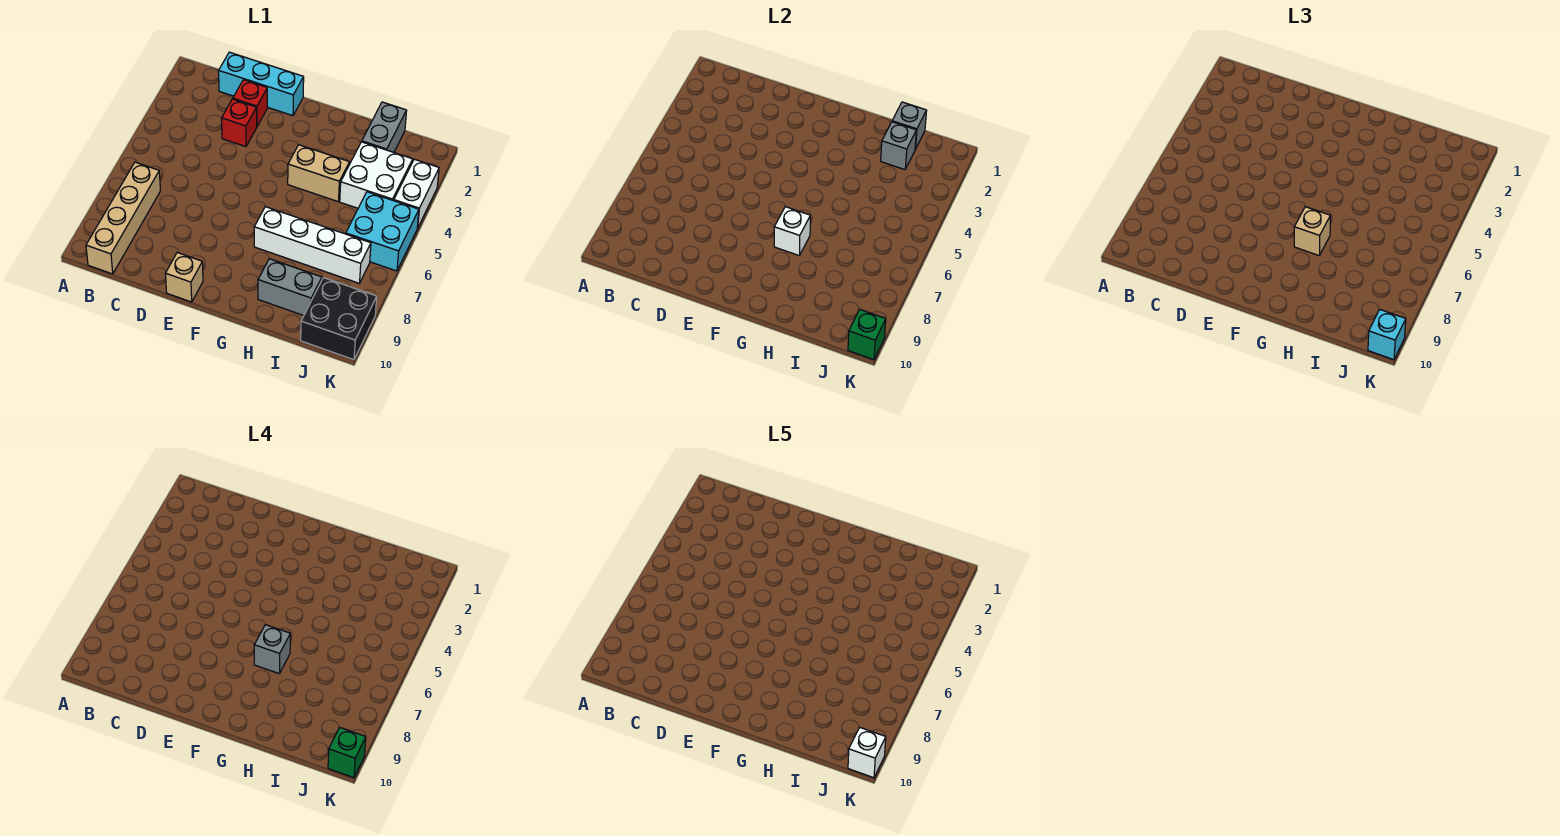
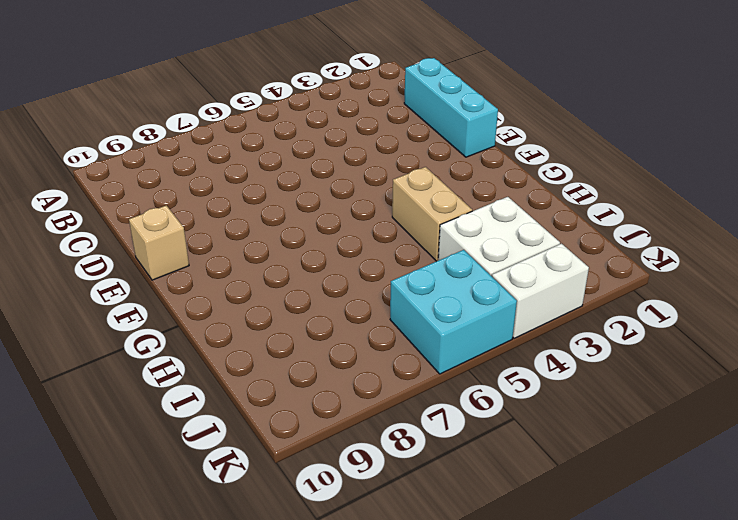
none -> tan 1x4 brick [86,162,160,274]
none -> red 1x1 brick [233,80,267,126]
none -> red 1x1 brick [222,99,257,147]

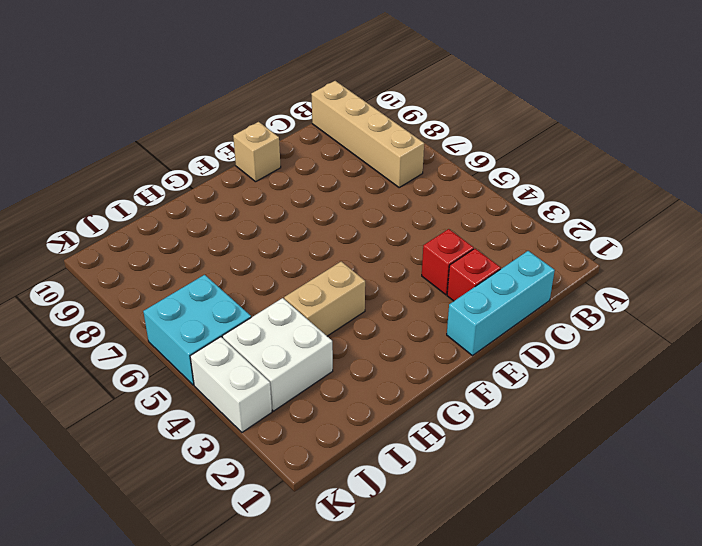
none -> white 1x4 brick [254,207,371,283]
none -> grey 1x2 brick [258,259,322,316]
none -> grey 1x2 brick [362,102,407,152]

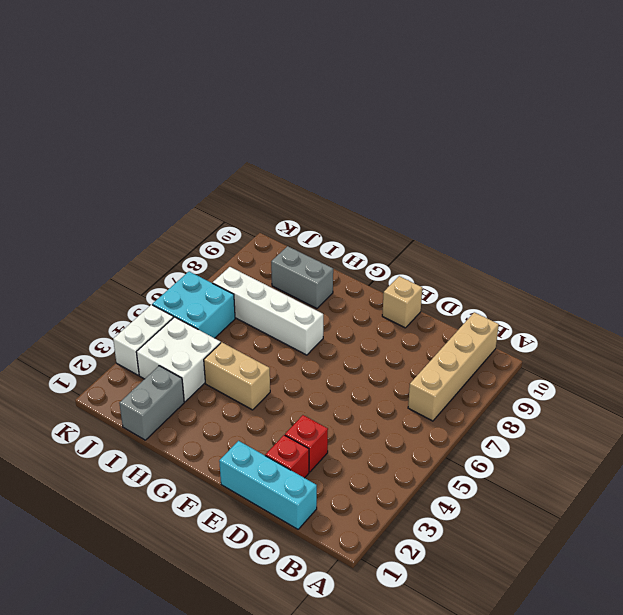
none -> black 2x2 brick [301,278,377,360]
none -> white 1x1 brick [774,207,810,256]
none -> grey 1x1 brick [892,102,927,149]

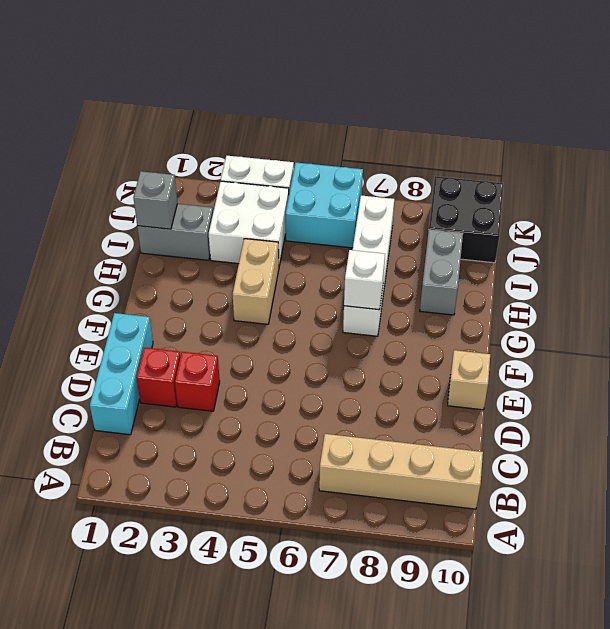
none -> grey 1x1 brick [881,122,916,170]
none -> green 1x1 brick [848,310,886,360]
none -> tan 1x1 brick [1294,207,1330,256]

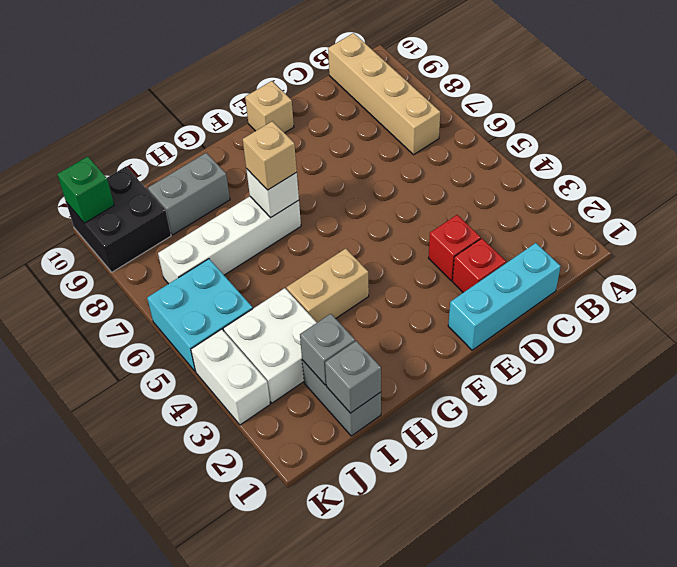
none -> cyan 1x1 brick [1368,310,1406,360]
none -> grey 1x1 brick [254,625,290,674]
none -> green 1x1 brick [328,728,366,778]

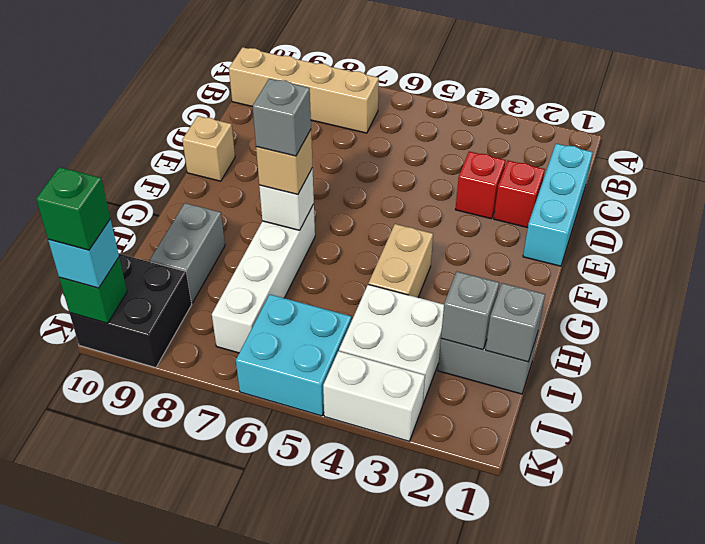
none -> white 1x1 brick [848,728,886,778]

